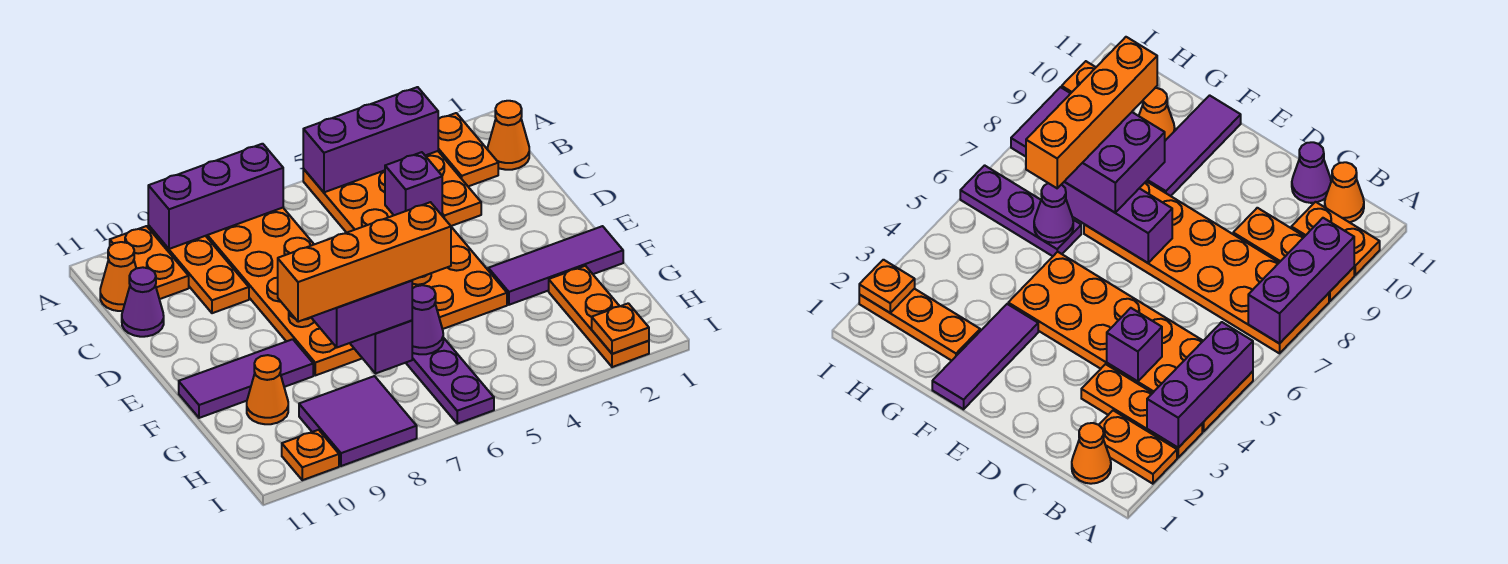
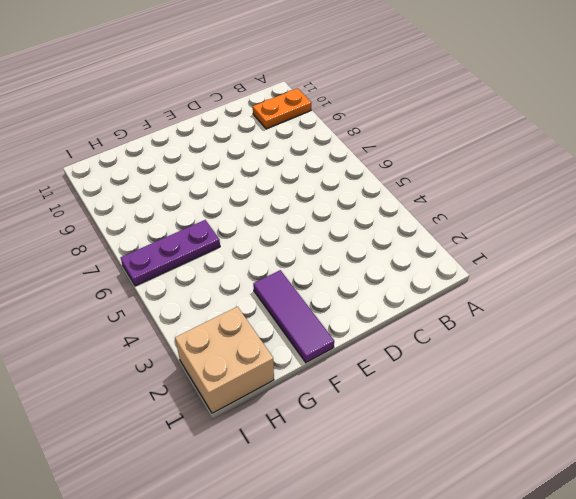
tan 2x2 brick [175,307,274,413] -> orange 1x3 plate [549,266,649,367]
none -> orange 1x2 plate [438,113,498,186]
none -> orange 1x3 plate [425,151,481,226]
none -> orange 2x6 plate [303,169,507,329]

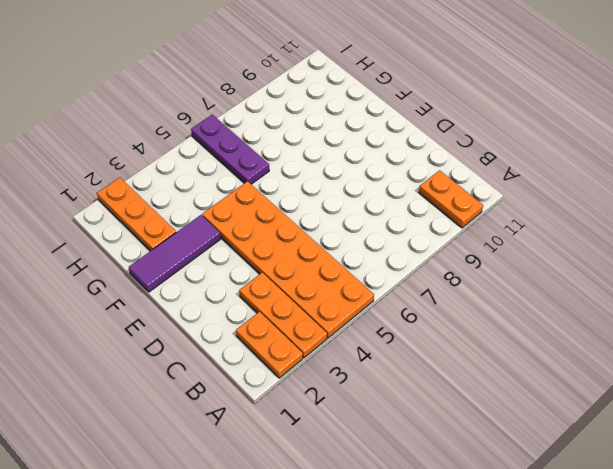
none -> orange 2x6 plate [206,208,362,375]
none -> orange 1x3 plate [148,226,249,313]
none -> orange 1x1 cone [488,101,529,170]

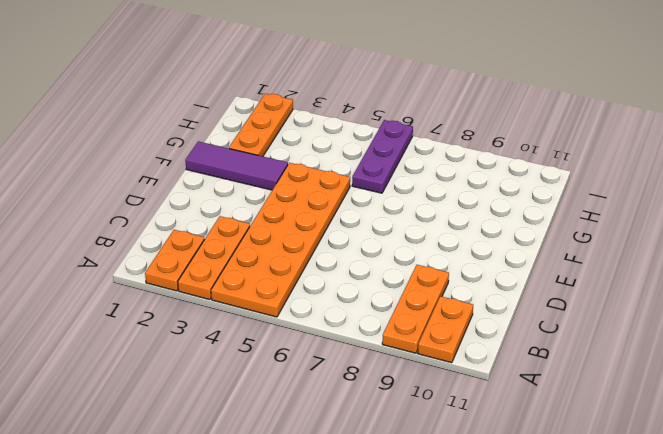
none -> orange 2x6 plate [206,208,362,375]
none -> orange 1x1 cone [488,101,529,170]
none -> orange 1x1 cone [100,242,136,311]

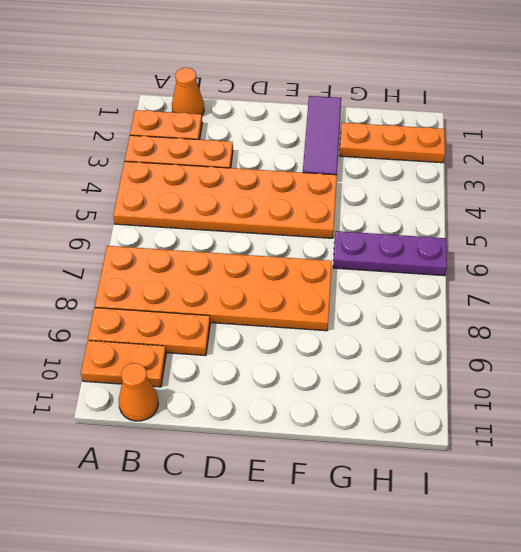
none -> purple 1x1 cone [122,267,164,337]
none -> purple 1x3 tile [179,339,313,418]
none -> orange 1x1 cone [247,355,288,424]

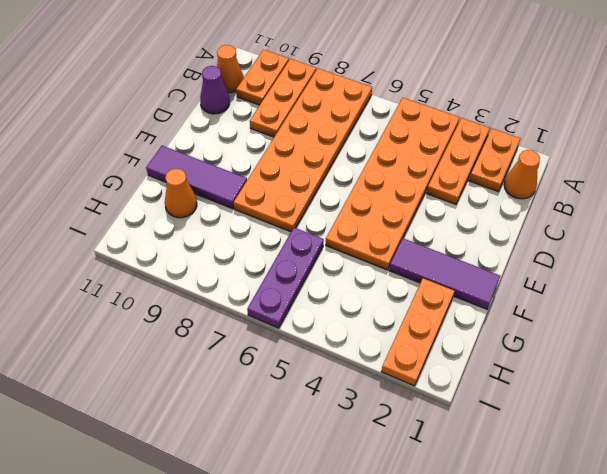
none -> purple 2x2 tile [299,376,417,466]
none -> orange 1x1 plate [282,430,339,480]
none -> purple 1x3 brick [303,87,438,192]

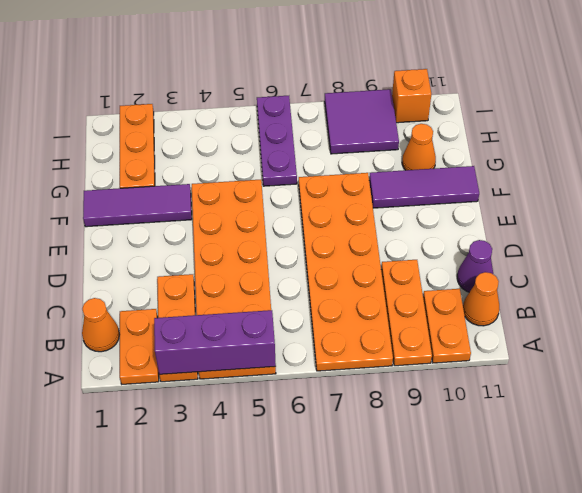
orange 1x1 brick [392,69,432,123] -> orange 1x1 plate [282,430,339,480]
none -> purple 1x3 brick [148,144,283,249]
none -> purple 1x1 brick [385,152,442,215]
none -> purple 1x3 brick [350,320,412,374]

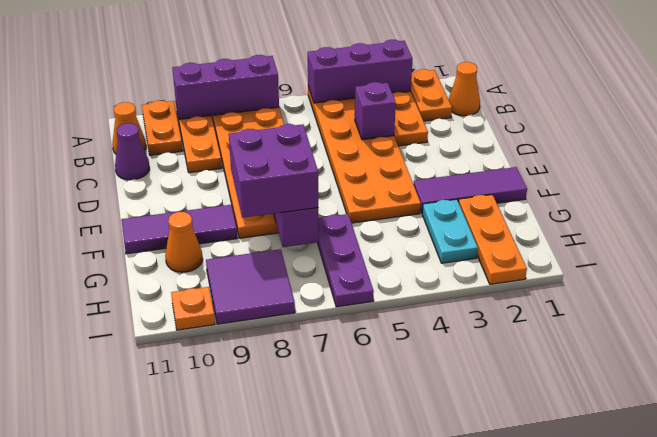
cyan 1x2 plate [422,199,478,263] -> none
none -> purple 1x1 cone [412,285,443,354]
none -> orange 1x1 plate [592,303,649,354]
none -> orange 1x4 brick [278,202,451,322]

